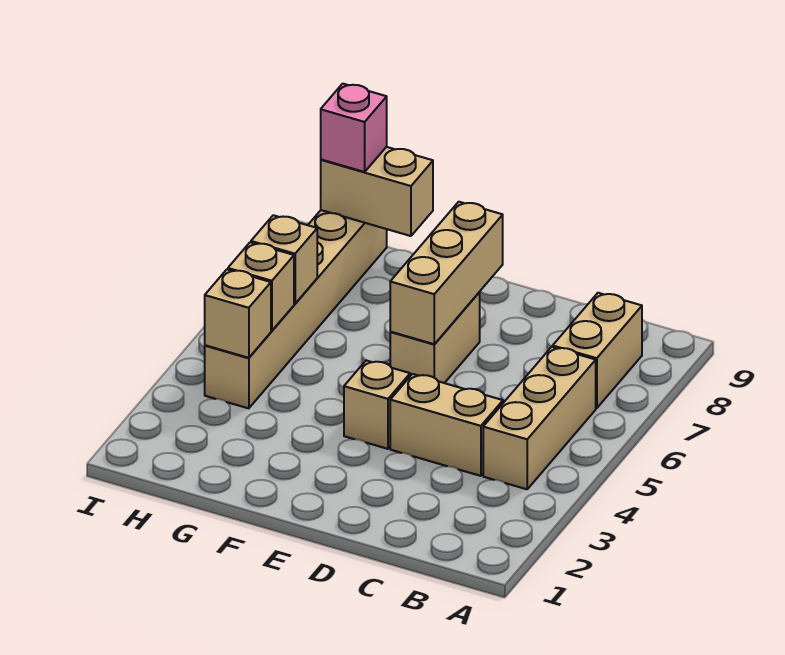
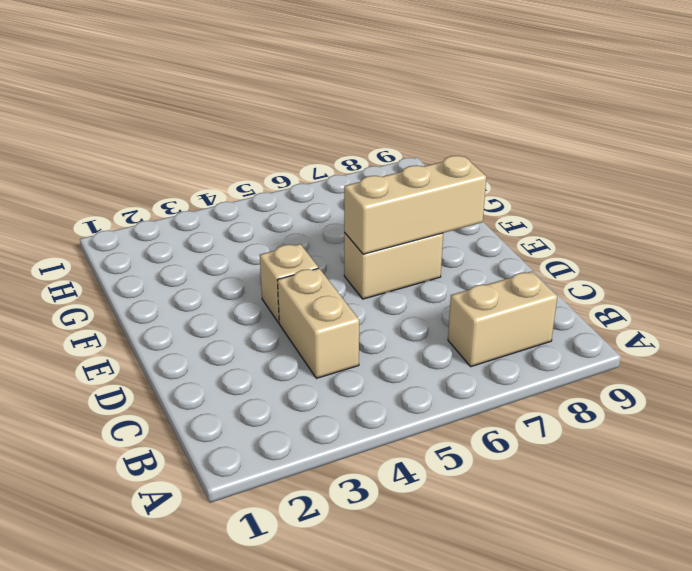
none -> tan 1x3 brick [483,347,596,489]
none -> tan 1x6 brick [205,210,387,408]
none -> tan 1x2 brick [321,147,433,236]

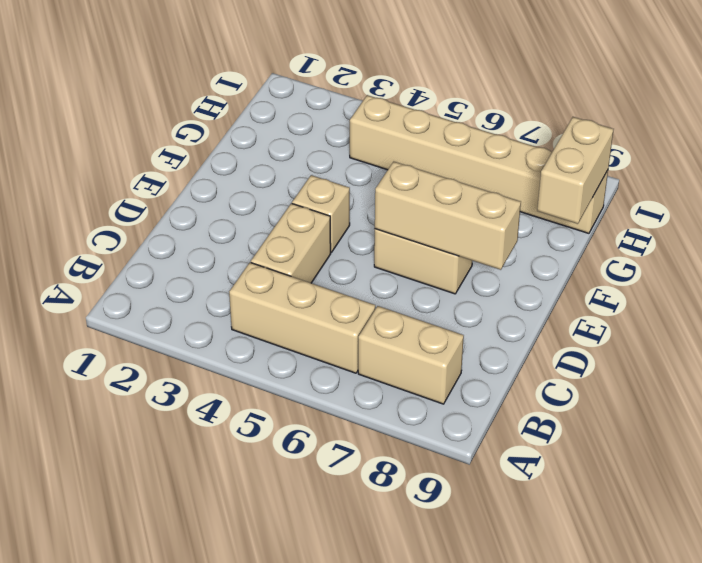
none -> tan 1x1 brick [205,269,271,358]
none -> tan 1x1 brick [228,242,294,331]
none -> tan 1x1 brick [251,215,317,304]

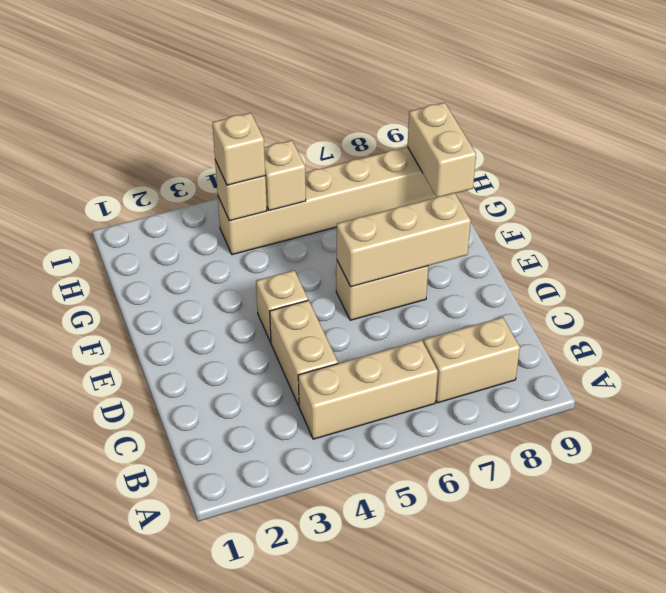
tan 1x1 brick [212,113,265,185] -> tan 1x1 brick moved to [251,215,317,304]
none -> pink 1x1 brick [321,84,387,172]

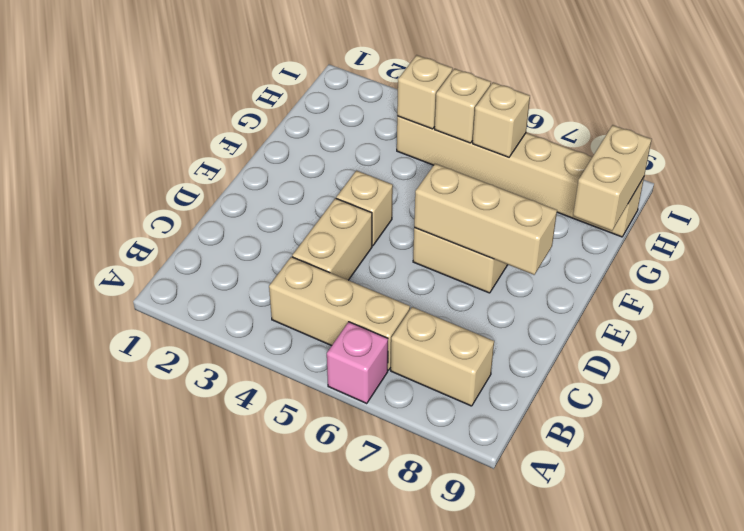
pink 1x1 brick [327,322,388,403] -> pink 1x1 brick moved to [321,84,387,172]

